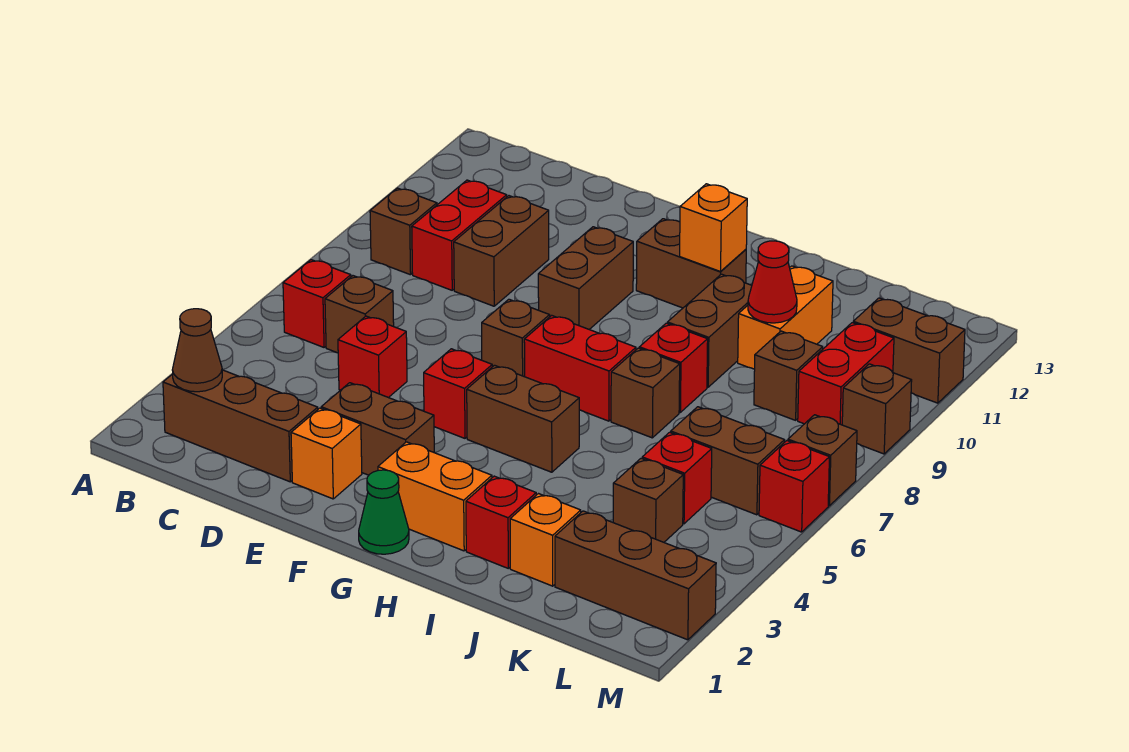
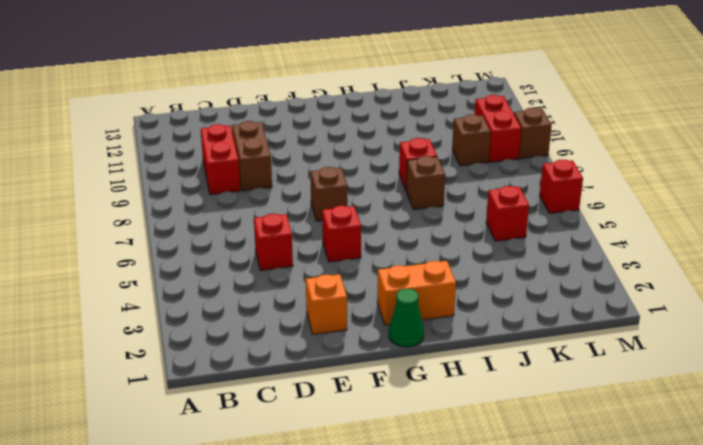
none -> brown 1x3 brick [163,370,318,482]
none -> red 1x1 brick [283,260,351,347]
none -> brown 1x1 brick [370,188,437,275]
none -> brown 1x1 brick [325,276,394,353]

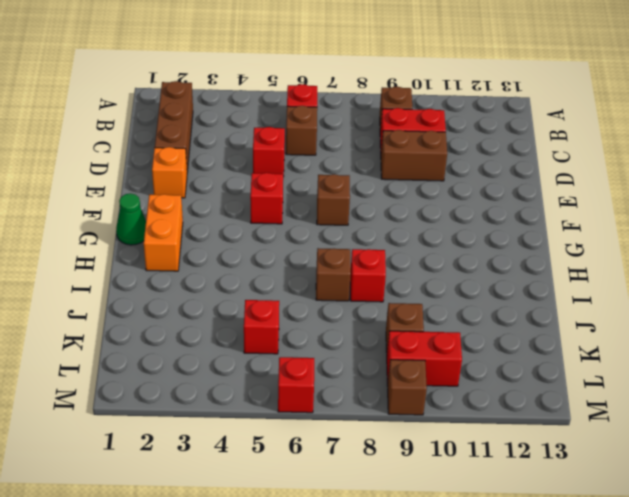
none -> brown 1x2 brick [321,383,434,475]
none -> brown 1x2 brick [538,227,633,329]
none -> brown 1x2 brick [467,365,579,472]
none -> red 1x2 brick [524,315,636,421]

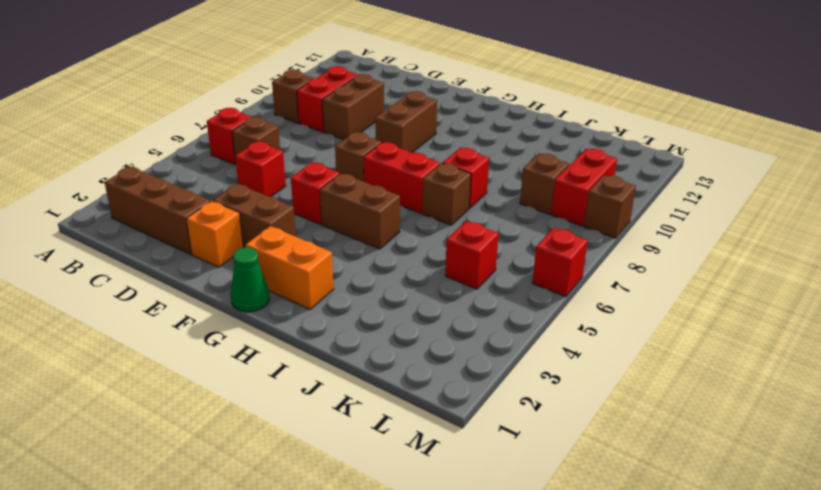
none -> brown 1x2 brick [636,219,746,308]
none -> red 1x1 brick [466,476,536,568]
none -> brown 1x2 brick [667,274,752,387]
none -> orange 1x1 brick [510,494,581,586]

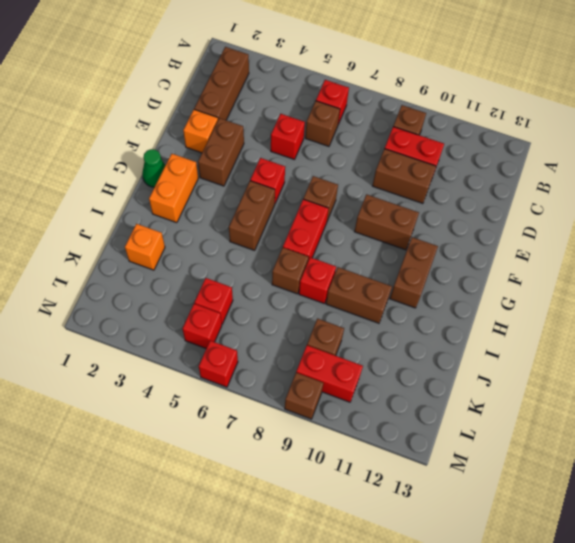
red 1x1 brick [183,304,222,348] -> red 1x1 brick moved to [466,476,536,568]
none -> orange 1x2 brick [738,266,833,369]
none -> brown 1x3 brick [555,511,716,640]
none -> brown 1x1 brick [613,458,683,542]
none -> brown 1x2 brick [671,407,785,515]

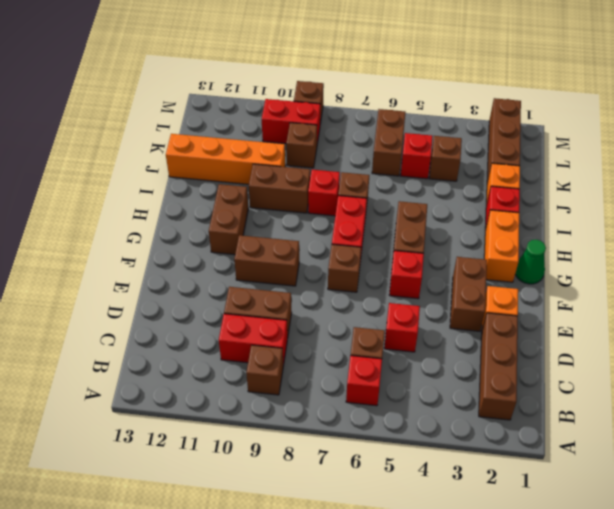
orange 1x4 brick [166,134,285,184] -> orange 1x2 brick [738,266,833,369]
none -> brown 1x2 brick [853,298,965,403]
none -> red 1x1 brick [759,441,829,532]
none -> brown 1x1 brick [788,415,857,506]
none -> brown 1x1 cone [172,309,222,392]

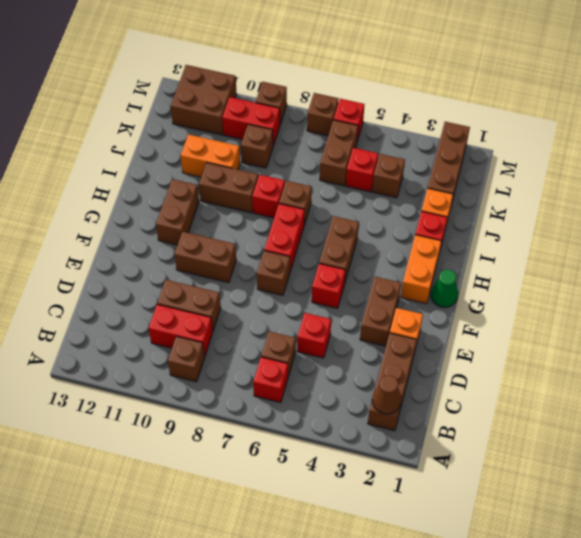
brown 2x2 brick [171,65,237,135] -> brown 1x2 brick [853,298,965,403]
none -> orange 1x1 brick [680,184,747,272]
none -> red 1x1 cone [748,241,797,323]

